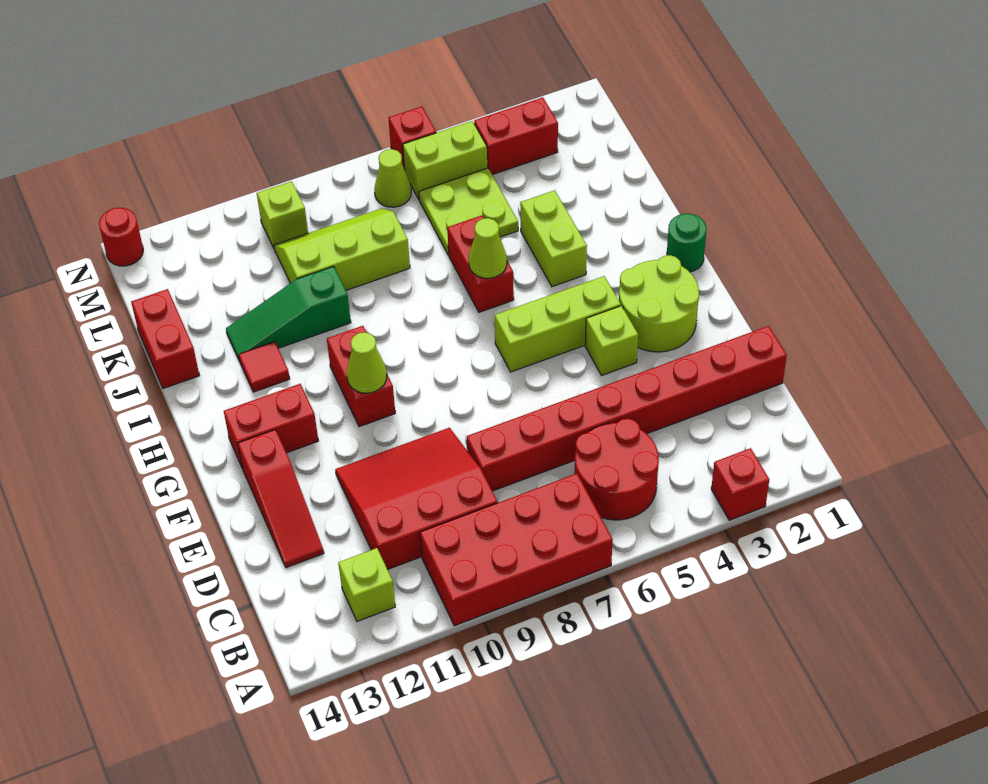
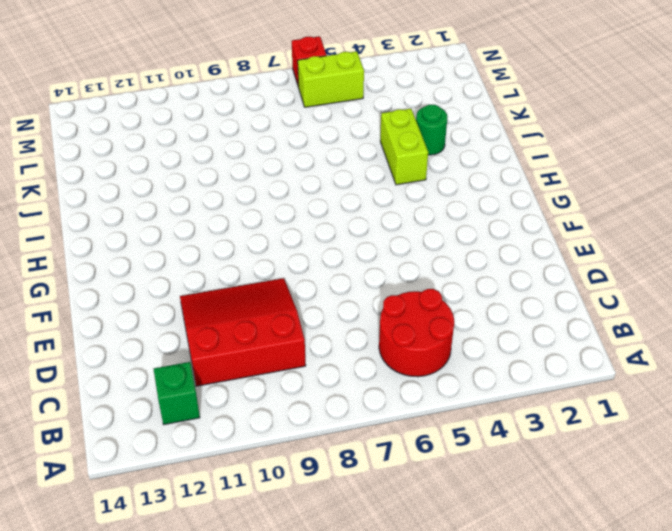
green 1x1 brick [154,362,200,425] -> lime 1x1 brick [338,548,395,621]
green 1x1 round brick [416,105,447,155] -> green 1x1 round brick moved to [667,214,706,272]
none -> red 1x1 brick [711,448,769,520]
none -> red 2x4 brick [420,474,613,626]
none -> red 1x8 brick [467,326,787,491]

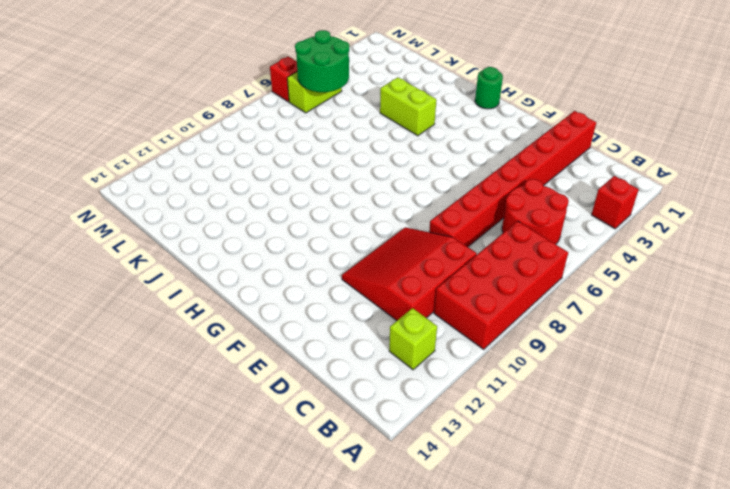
green 2x2 round brick [295,30,349,92] -> none
none -> red 1x3 slope [238,429,324,568]
none -> lime 2x2 round brick [619,255,699,352]
none -> lime 1x1 brick [585,306,638,375]

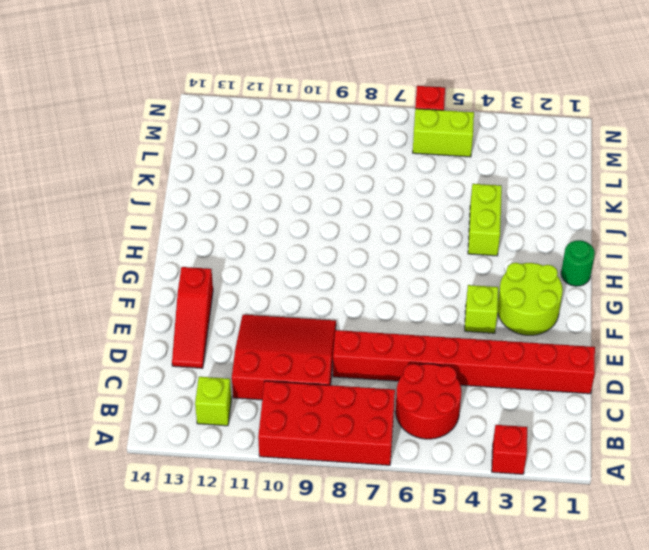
none -> lime 1x3 brick [494,276,621,372]
none -> red 1x2 brick [327,326,395,427]
none -> red 1x2 brick [224,384,318,467]

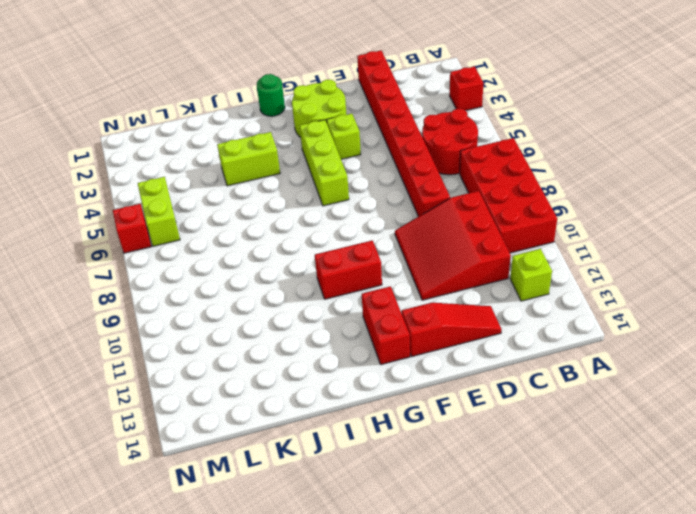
none -> red 1x2 brick [447,215,514,312]
none -> red 1x1 tile [239,342,290,392]
none -> green 1x3 slope [226,266,351,361]

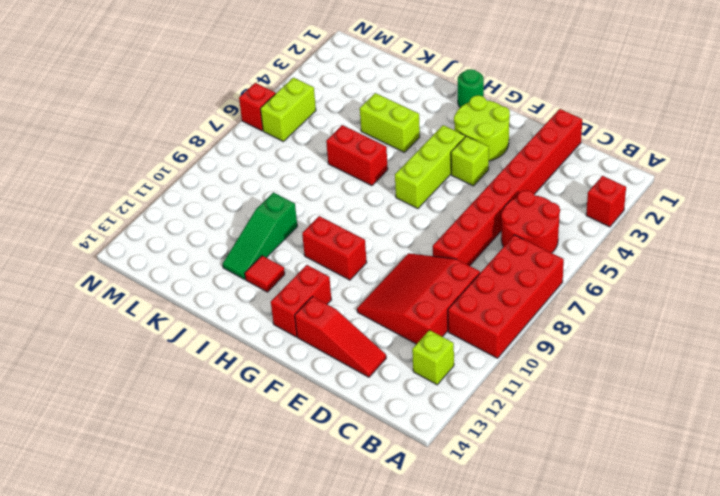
none -> red 1x2 brick [131,289,199,389]
none -> lime 2x2 plate [419,168,518,255]
none -> lime 2x3 slope [274,208,410,290]

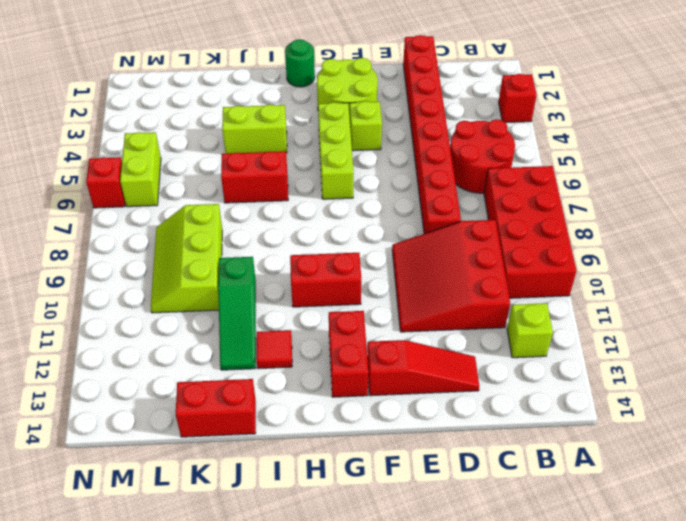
none -> lime 2x2 plate [419,168,518,255]
none -> red 1x2 brick [474,97,558,175]
none -> lime 1x1 cone [374,149,411,207]

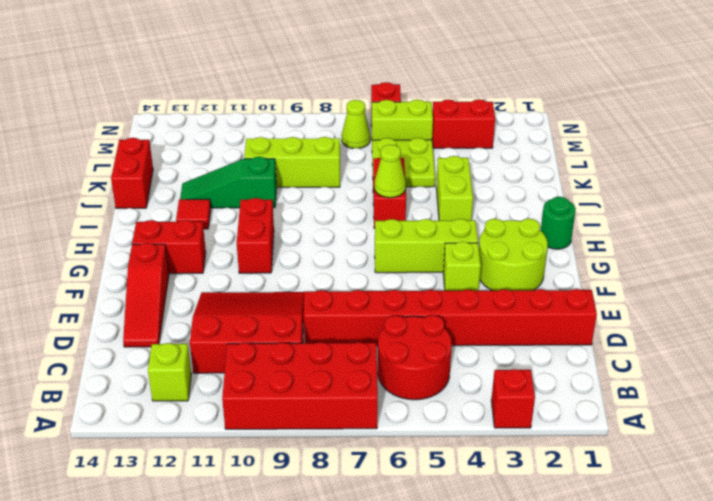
none -> lime 1x1 brick [257,181,308,248]
none -> red 1x1 round brick [99,208,143,266]
none -> lime 1x1 cone [347,332,387,393]

